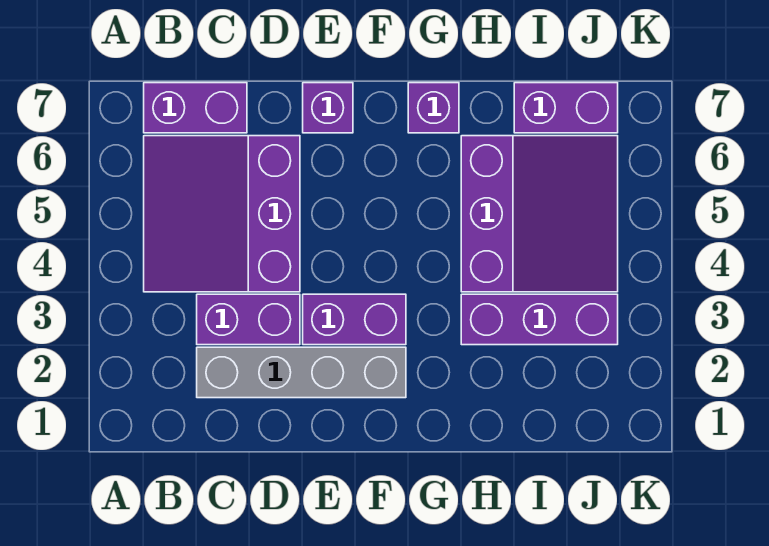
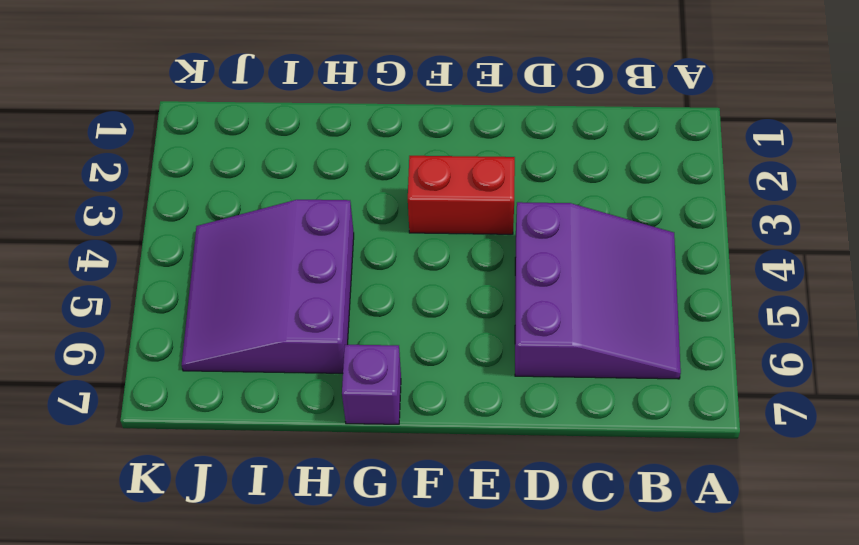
red 1x2 brick [408,156,515,234] -> purple 1x2 brick [303,294,406,345]
none -> purple 1x2 brick [144,83,247,133]
none -> grey 1x4 brick [197,347,406,398]

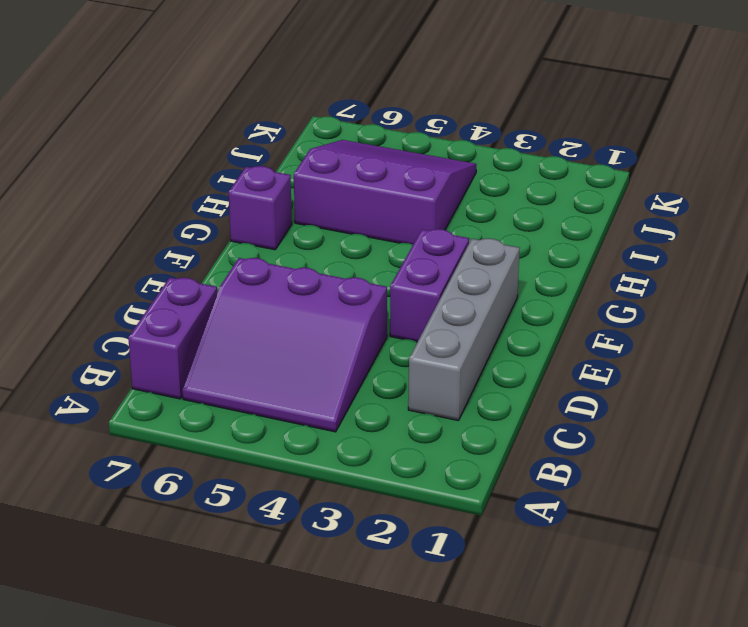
none -> purple 1x2 brick [197,294,300,345]
none -> purple 1x1 brick [303,83,353,133]

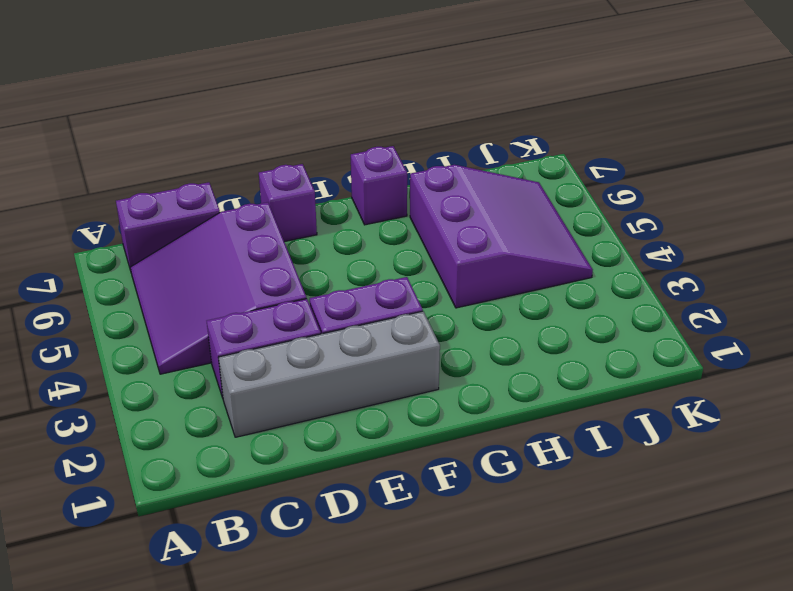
none -> purple 1x3 brick [461,294,618,345]
none -> purple 1x2 brick [514,83,618,133]

